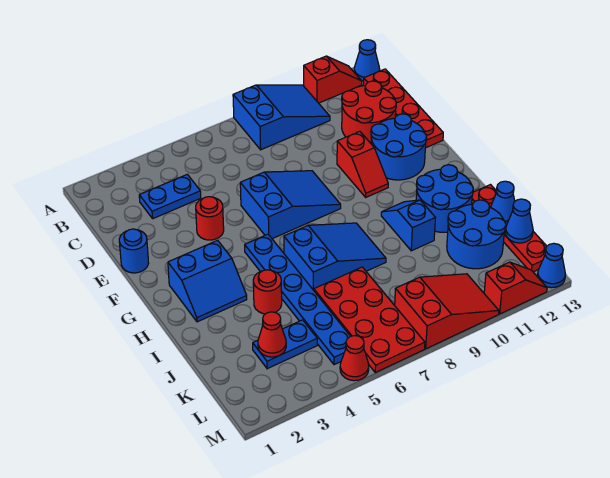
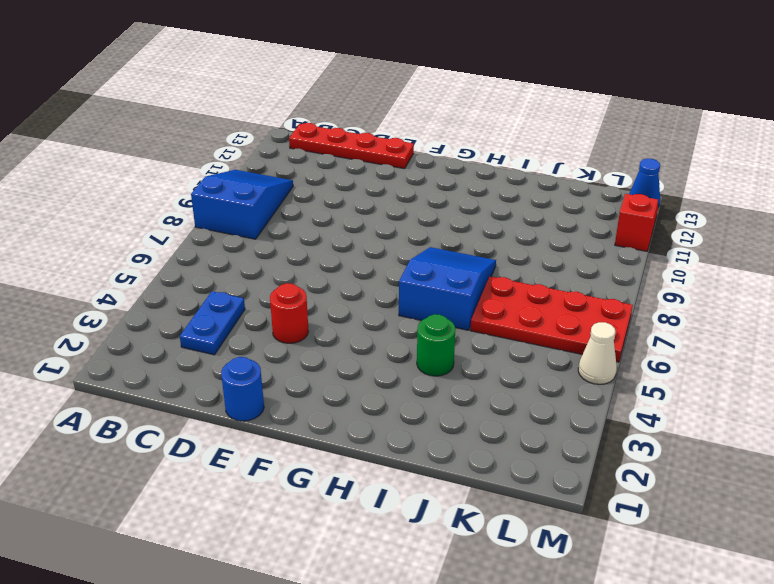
green 1x1 round brick [417,314,456,376] -> red 1x1 round brick [253,270,282,314]
white 1x1 cone [578,322,617,384] -> red 1x1 cone [340,336,369,381]
none -> red 1x2 slope [304,56,362,103]
none -> blue 1x1 cone [354,40,380,81]
none -> red 2x2 round brick [342,81,396,143]

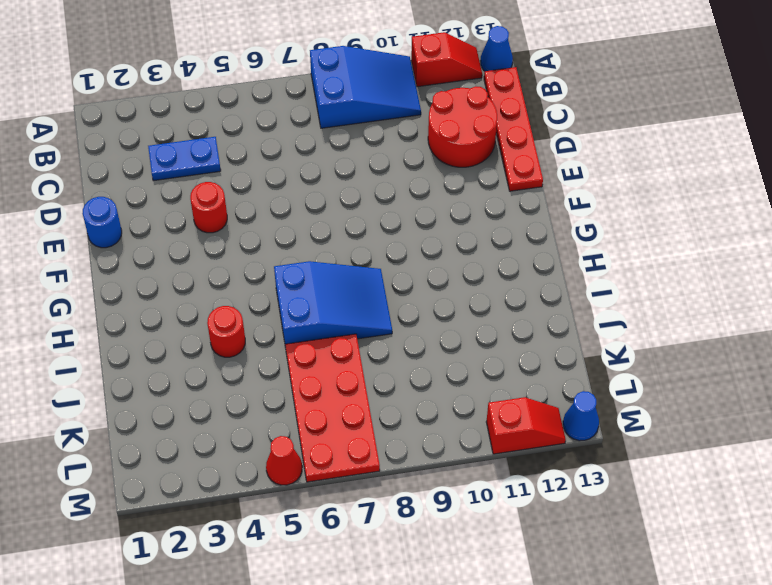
none -> blue 2x3 slope [240,171,341,239]
none -> red 1x2 slope [337,131,388,197]
none -> blue 2x2 round brick [371,114,427,180]

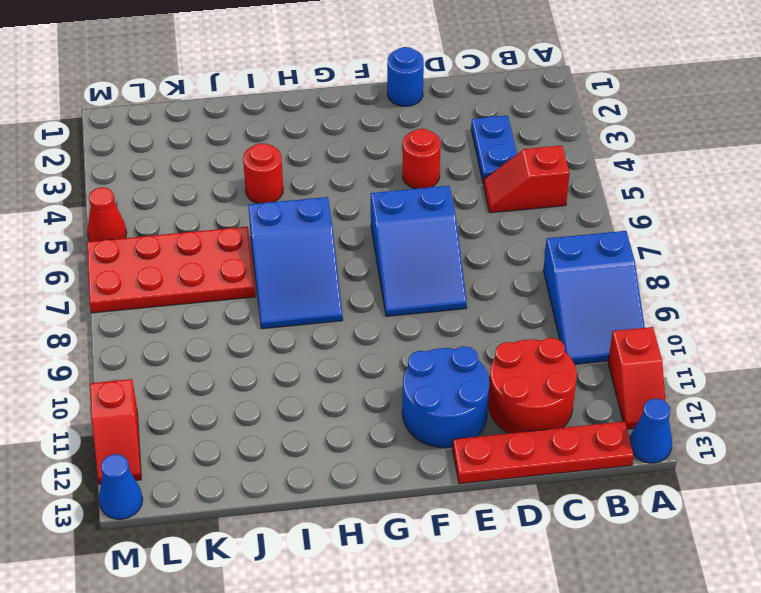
red 1x2 slope [483,146,570,213] -> red 1x2 slope moved to [337,131,388,197]
none -> blue 2x2 slope [168,240,247,322]
none -> blue 1x6 plate [245,234,350,365]
none -> blue 1x2 slope [381,200,435,251]

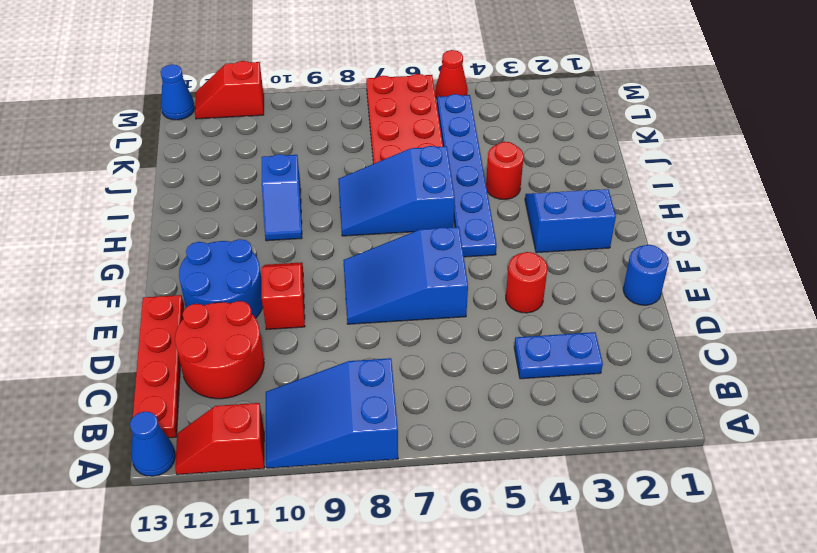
none -> blue 2x2 round brick [416,165,473,232]
none -> red 1x4 plate [472,185,547,272]
none -> blue 2x2 round brick [447,200,506,269]

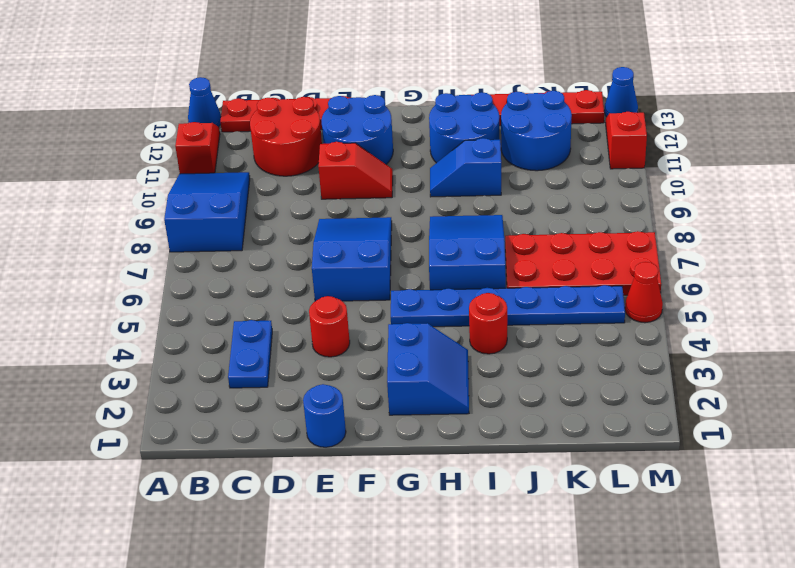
none -> blue 1x2 plate [253,320,317,369]
none -> red 2x3 slope [395,274,499,349]
none -> blue 1x1 cone [491,181,515,225]

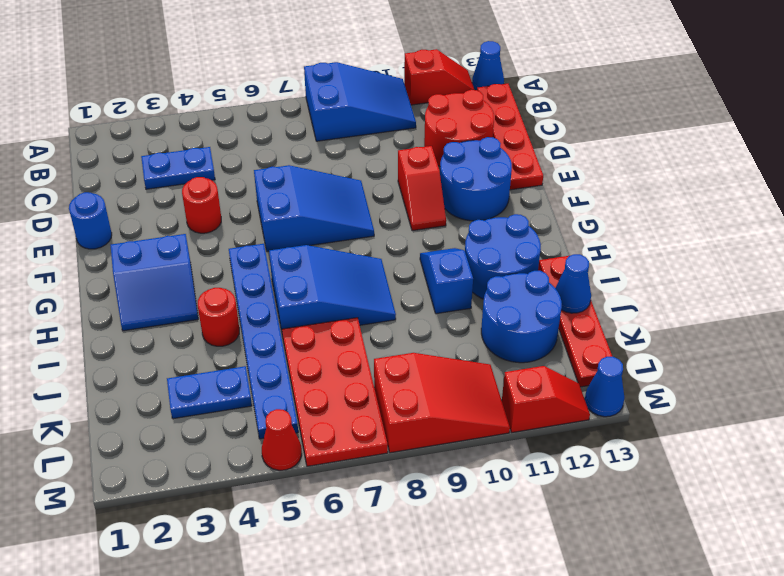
none -> red 1x1 cone [258,312,286,357]
none -> blue 1x1 cone [506,199,533,243]

